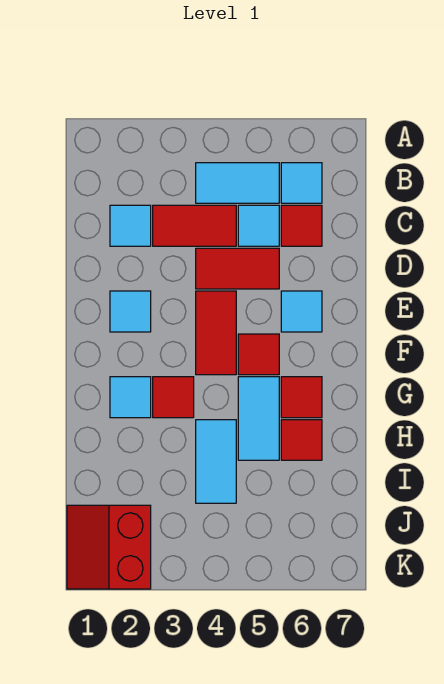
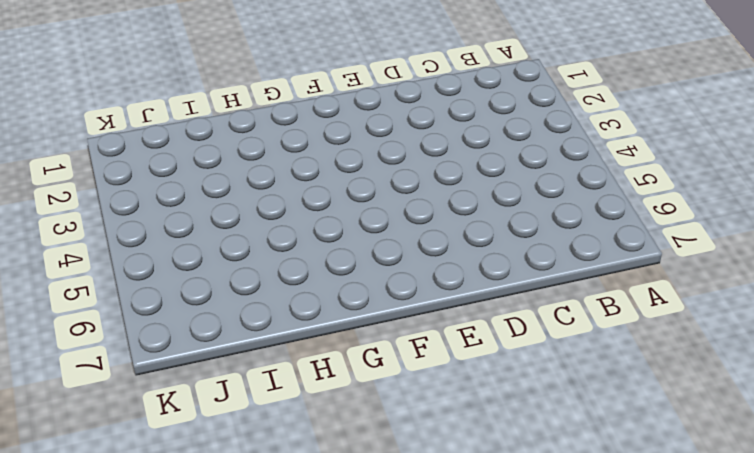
none -> cyan 1x2 tile [196,163,279,203]
none -> cyan 1x1 tile [281,163,322,203]
none -> cyan 1x1 tile [110,205,151,246]

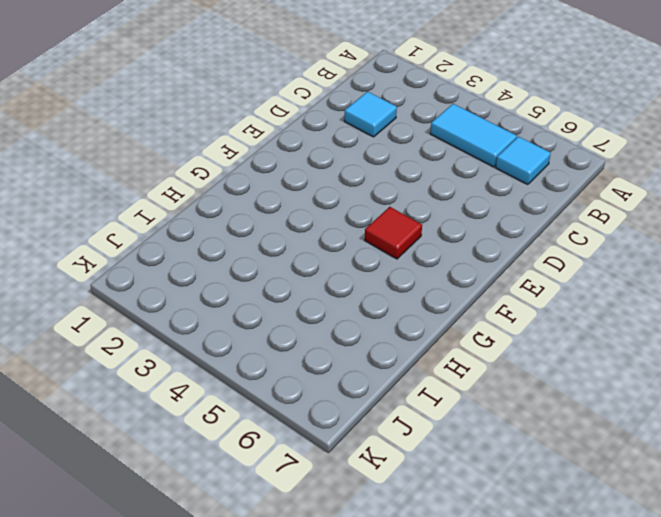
none -> red 1x2 tile [153,205,236,246]
none -> cyan 1x1 tile [238,205,279,246]
none -> red 1x1 tile [281,205,322,246]

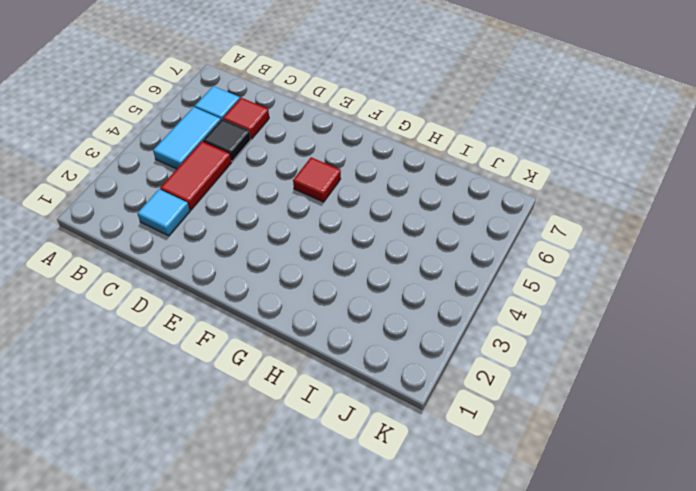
black 1x1 tile [203,119,251,161] -> cyan 1x1 tile [238,205,279,246]
none -> red 1x2 tile [196,248,279,289]
none -> cyan 1x1 tile [110,291,151,332]
none -> red 1x2 tile [196,291,236,375]

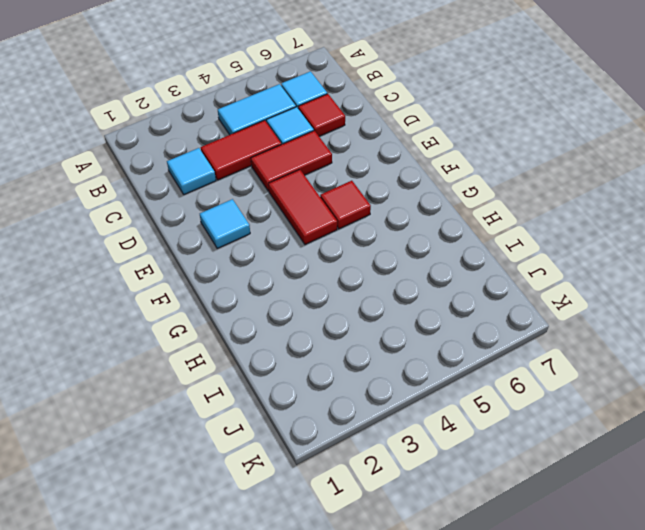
none -> cyan 1x1 tile [281,291,322,332]
none -> cyan 1x1 tile [110,377,151,418]
none -> red 1x1 tile [153,377,194,418]

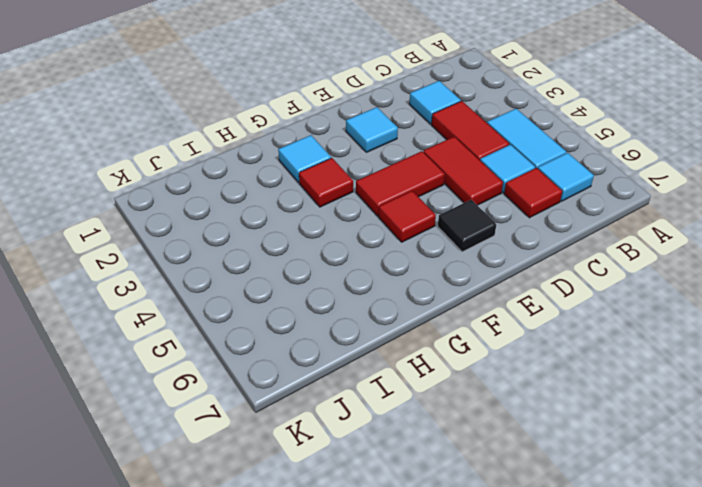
black 1x1 tile [438,200,496,252] -> cyan 1x1 tile [281,291,322,332]
none -> cyan 1x2 tile [238,377,279,460]
none -> red 1x1 tile [281,377,322,418]
none -> cyan 1x2 tile [196,420,236,503]

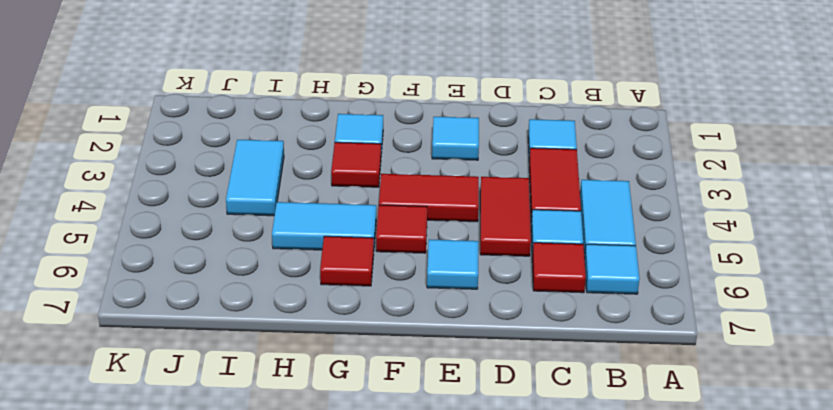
cyan 1x2 tile [226,140,284,216] -> cyan 1x2 tile turned to [196,420,236,503]
none -> red 1x1 tile [281,420,322,460]
none -> red 2x2 slope [67,505,151,589]

